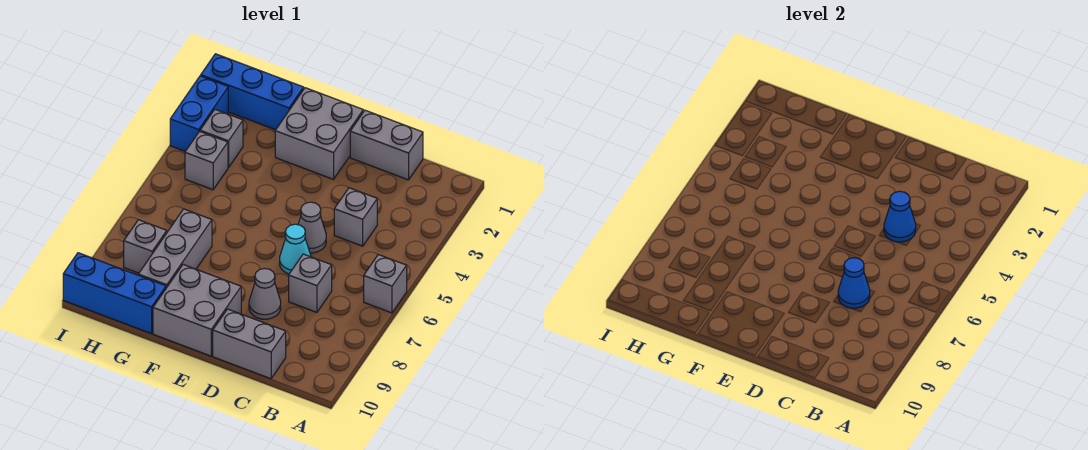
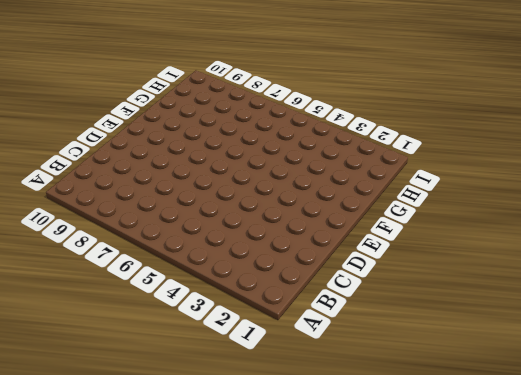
none -> grey 1x1 brick [364,255,407,313]
none -> grey 1x2 brick [350,110,423,180]
none -> grey 1x1 brick [334,188,377,246]

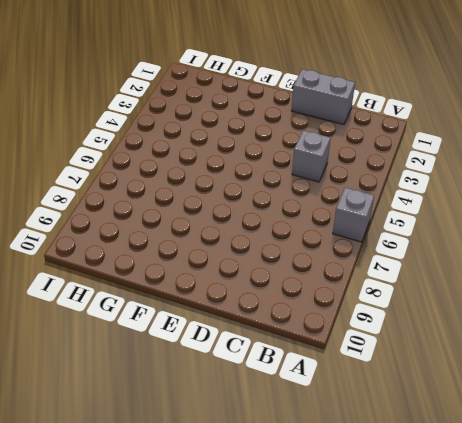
none -> grey 1x1 brick [289,254,332,312]
none -> grey 1x2 brick [213,309,286,379]
none -> grey 1x1 cone [298,202,326,253]

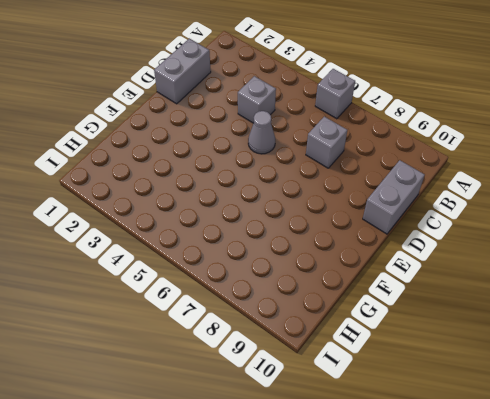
none -> cyan 1x1 cone [280,224,311,274]
none -> grey 1x1 cone [249,269,281,319]
none -> grey 2x2 brick [275,88,363,179]

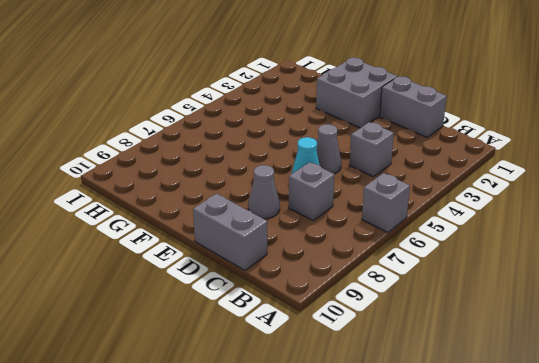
none -> grey 2x2 brick [153,265,241,356]
none -> blue 1x3 brick [201,54,304,130]
none -> grey 1x3 brick [138,209,212,288]

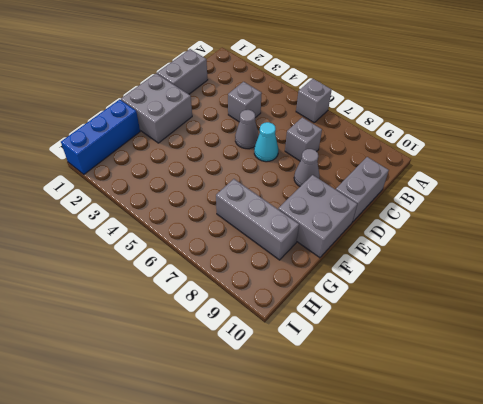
none -> blue 1x3 brick [63,253,166,334]
none -> grey 1x1 brick [200,110,243,168]
none -> grey 1x1 brick [185,131,228,190]

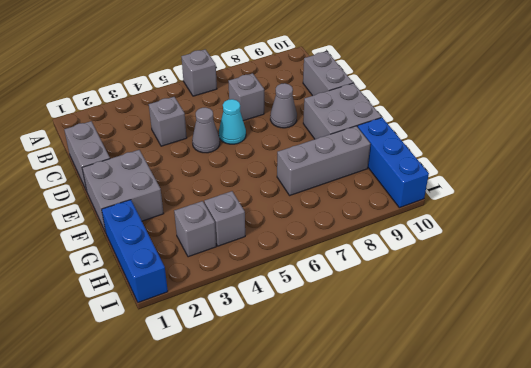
none -> grey 1x1 brick [124,220,167,273]
none -> blue 1x2 brick [170,76,228,151]
none -> blue 1x1 cone [884,191,916,242]

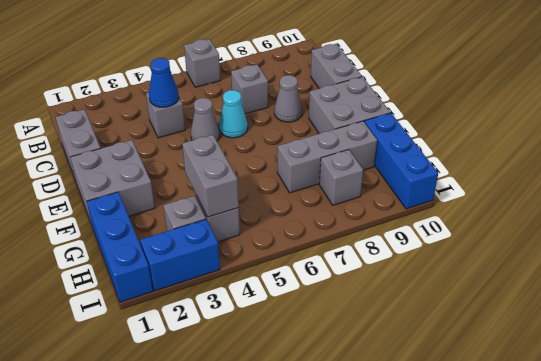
grey 1x2 brick [182,135,239,217] -> none
none -> blue 1x1 cone [838,258,870,308]

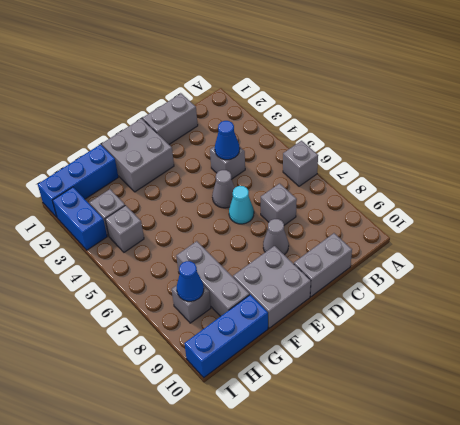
blue 1x1 cone [177,261,204,301] -> blue 1x1 cone moved to [838,258,870,308]

